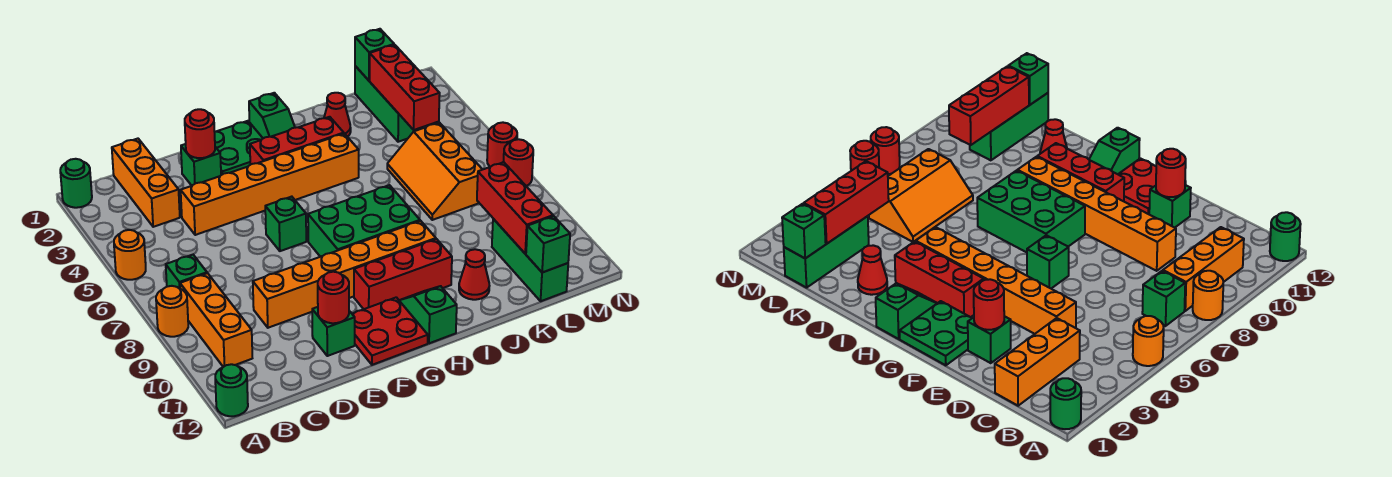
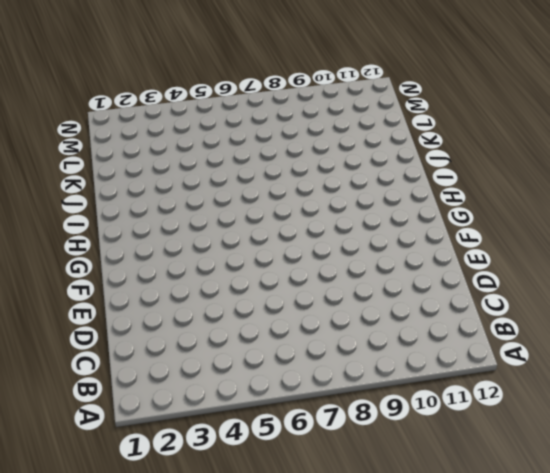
none -> green 1x1 round brick [60,159,92,208]
none -> orange 1x1 round brick [114,230,146,280]
none -> orange 1x1 round brick [156,286,188,337]
none -> green 1x1 round brick [215,364,248,416]

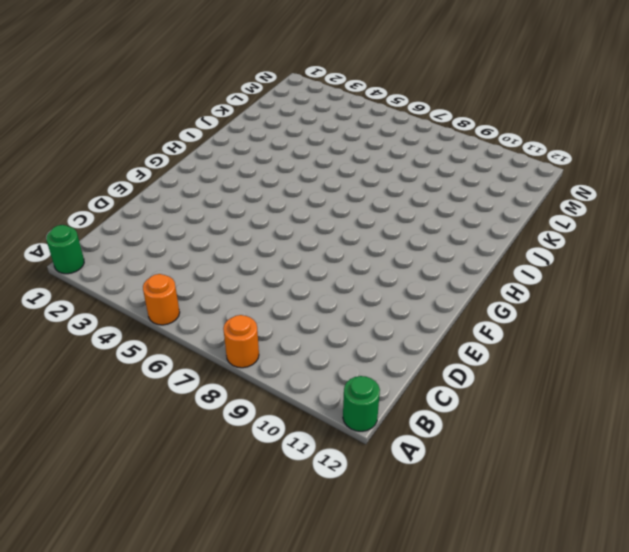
none -> green 1x1 brick [166,255,207,288]
none -> orange 1x3 brick [180,273,252,367]
none -> orange 1x3 brick [112,139,180,227]
none -> orange 1x6 brick [181,133,359,235]

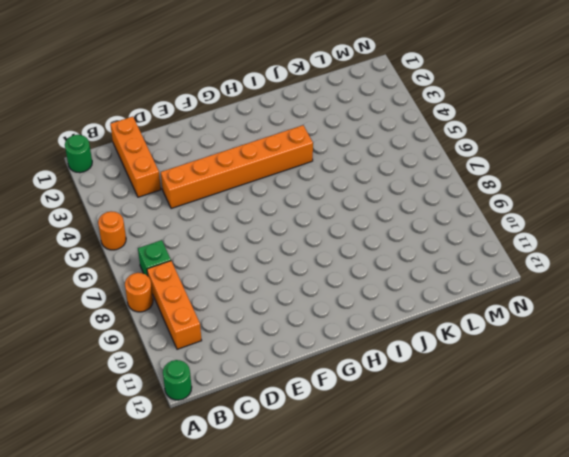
none -> orange 1x6 brick [253,221,436,328]
none -> green 1x1 brick [181,144,221,186]
none -> green 1x1 brick [312,307,355,356]
none -> green 2x2 plate [215,121,263,175]

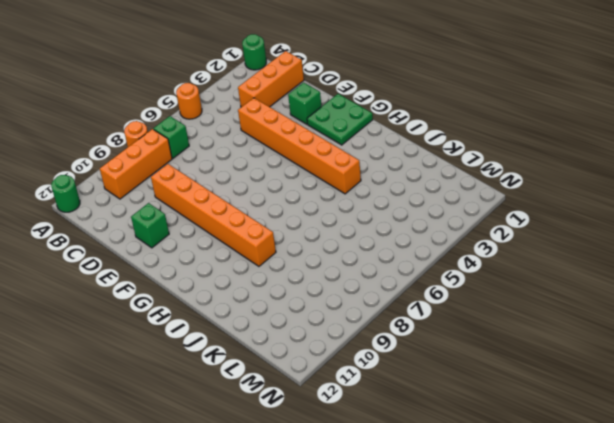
none -> green 1x1 brick [265,197,306,251]
none -> red 2x2 plate [352,297,428,365]
none -> red 1x3 brick [250,117,344,165]
none -> green 2x3 brick [308,185,420,257]

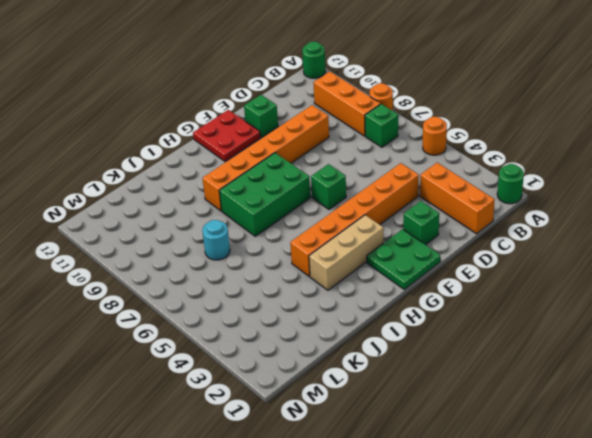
tan 1x3 brick [309,215,383,290] -> red 1x3 brick [250,117,344,165]
cyan 1x1 round brick [202,220,230,260] -> orange 2x3 slope [387,123,483,220]
none -> red 1x3 brick [354,239,452,309]
none -> green 1x2 slope [249,93,295,138]
none -> green 1x2 slope [399,286,457,343]
none -> red 1x1 cone [324,93,351,137]

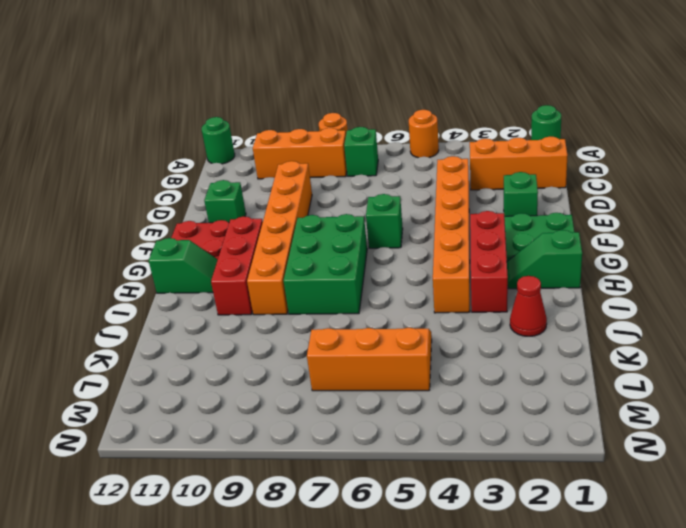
none -> red 1x1 cone [459,249,489,300]
none -> green 1x3 brick [355,66,423,142]
none -> green 1x3 brick [492,219,568,301]
none -> red 1x1 round brick [487,122,517,167]

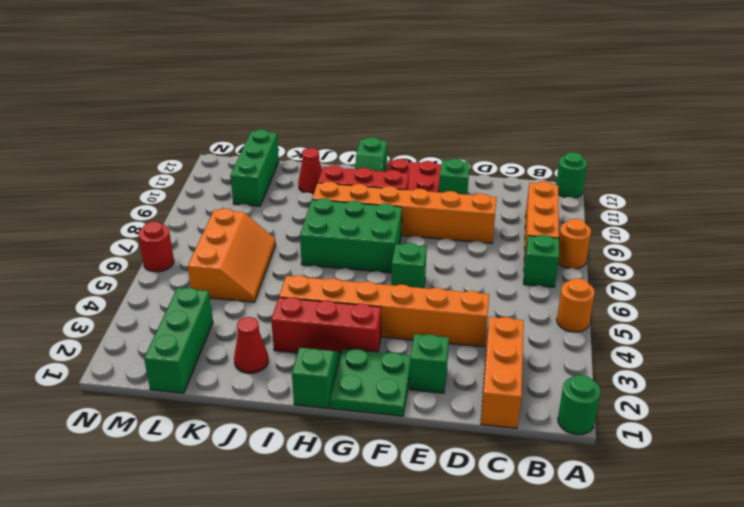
none -> red 1x1 round brick [504,139,533,186]
none -> red 1x1 round brick [185,109,215,158]
none -> red 1x1 round brick [318,272,349,323]
none -> green 1x1 brick [355,29,394,81]

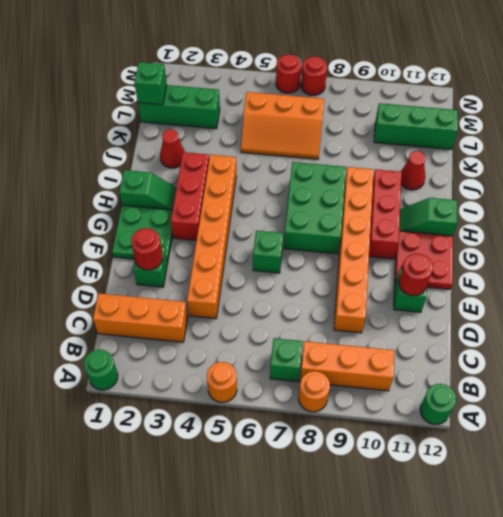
none -> red 1x3 brick [370,45,440,130]
none -> red 1x3 brick [477,162,553,254]
none -> green 1x1 brick [526,216,570,273]

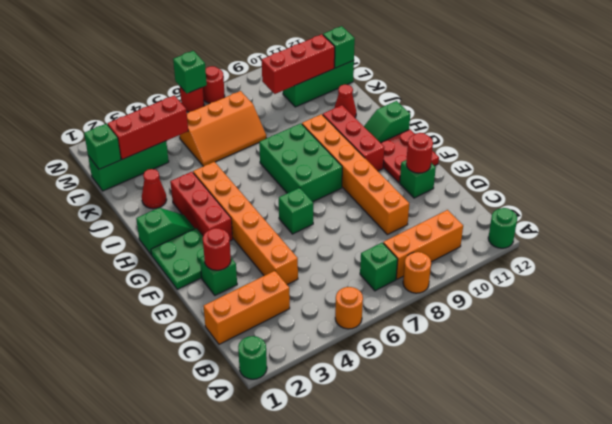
green 1x1 brick [173,51,207,93] -> none

